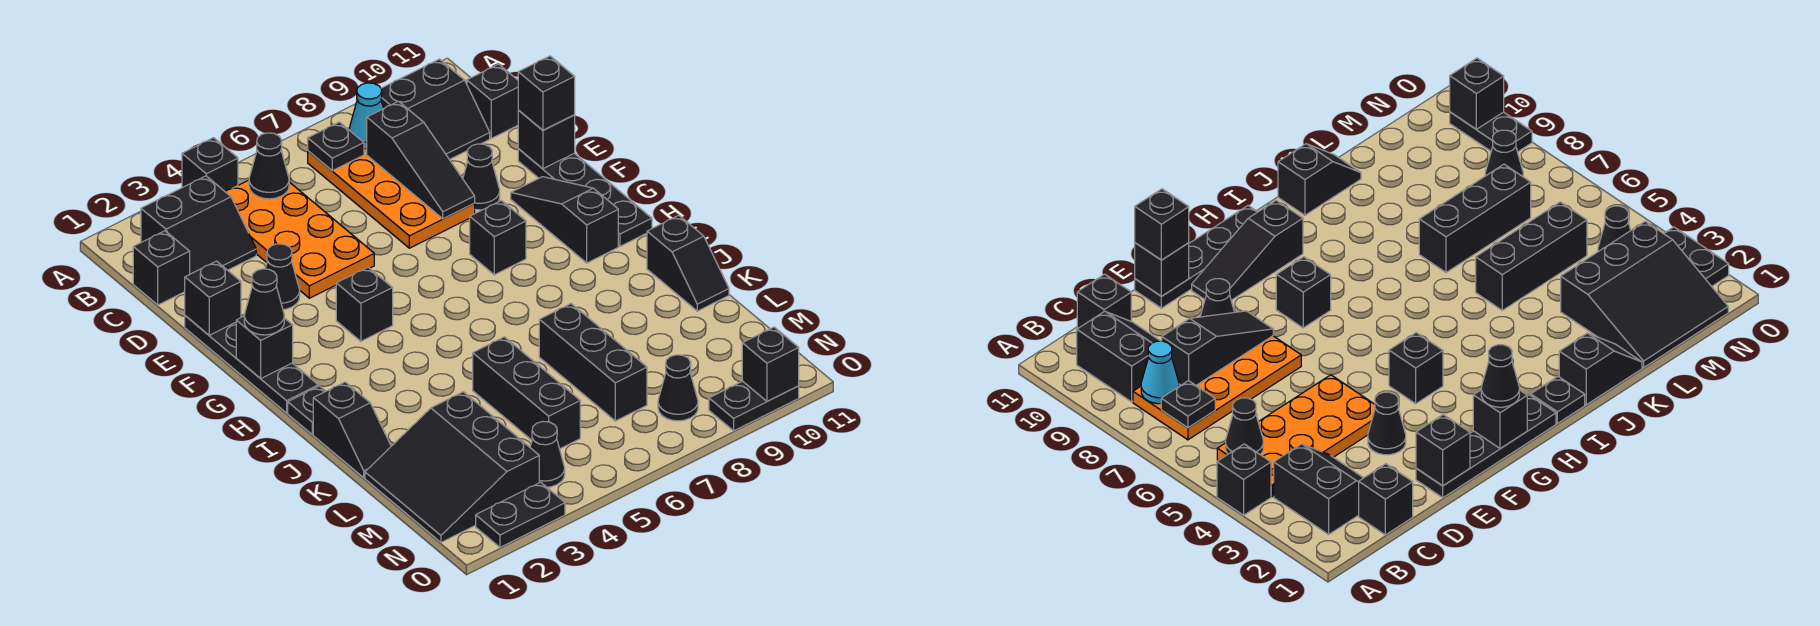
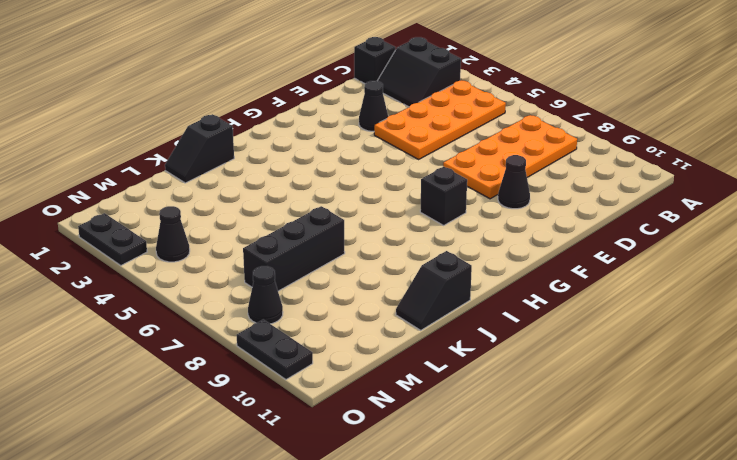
none -> black 1x1 brick [182,138,238,192]
none -> black 2x2 slope [381,59,490,160]
none -> black 1x1 brick [467,64,519,138]
none -> black 1x4 plate [185,316,318,413]

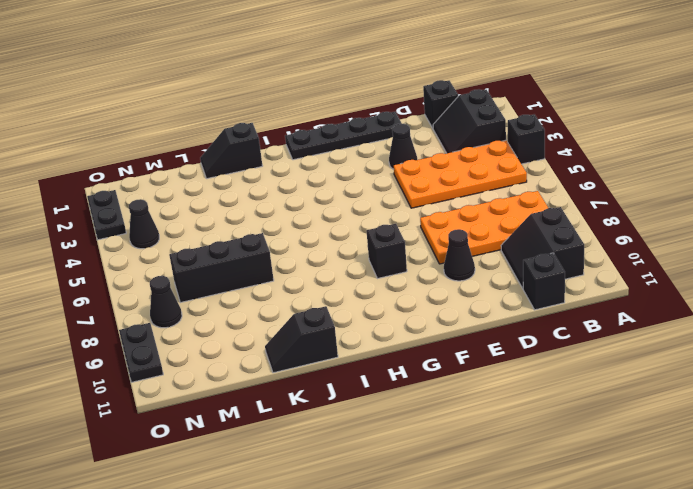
none -> black 1x4 plate [518,149,652,246]
none -> black 1x3 slope [511,177,618,263]
none -> black 1x1 brick [336,267,393,341]
none -> black 1x1 plate [288,386,326,434]

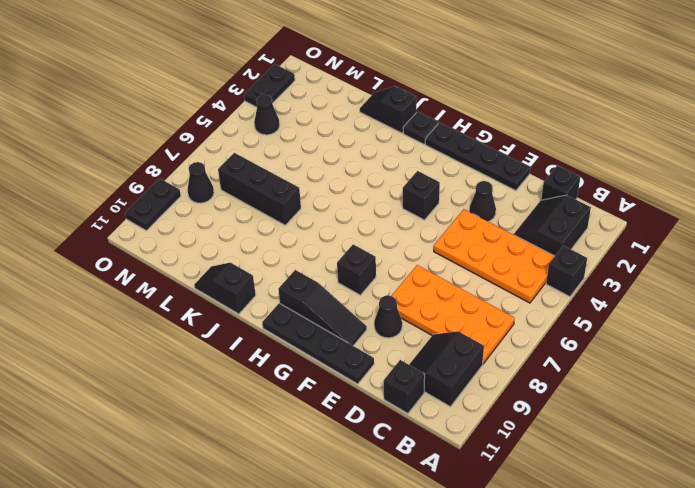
none -> black 1x3 brick [473,337,580,449]
none -> black 3x3 slope [365,392,539,542]
none -> black 1x1 cone [249,133,289,199]
none -> black 1x1 plate [308,122,364,171]

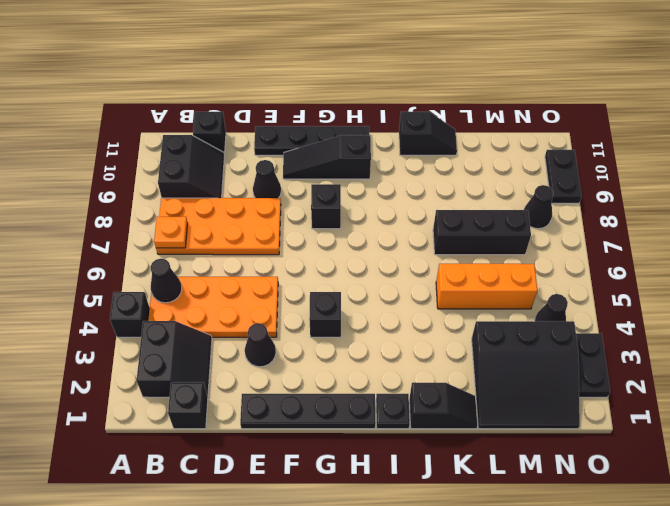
orange 1x1 plate [154,217,188,248] -> black 1x1 plate [308,122,364,171]
orange 1x3 brick [436,264,537,309] -> black 1x3 brick [473,337,580,449]
none -> cyan 1x1 cone [349,83,384,149]
none -> black 1x3 slope [367,101,475,219]
none -> black 1x1 brick [185,261,241,335]
none -> black 1x1 brick [518,111,575,169]

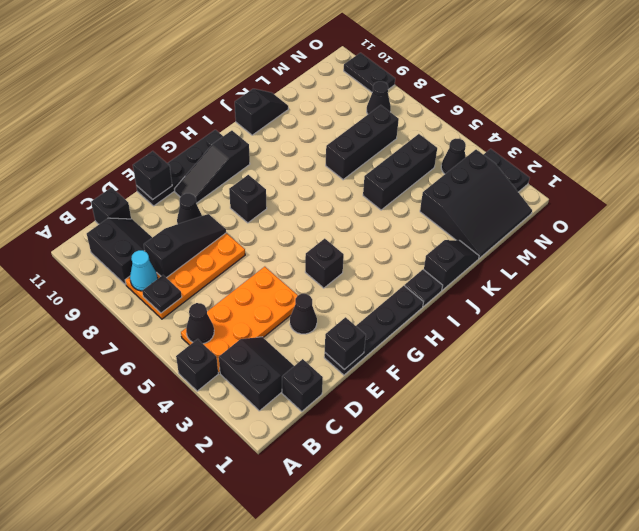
none -> black 1x1 brick [236,316,293,379]
none -> black 1x1 brick [742,327,799,401]
none -> black 1x1 brick [518,56,575,130]
none -> black 1x1 cone [244,269,284,335]

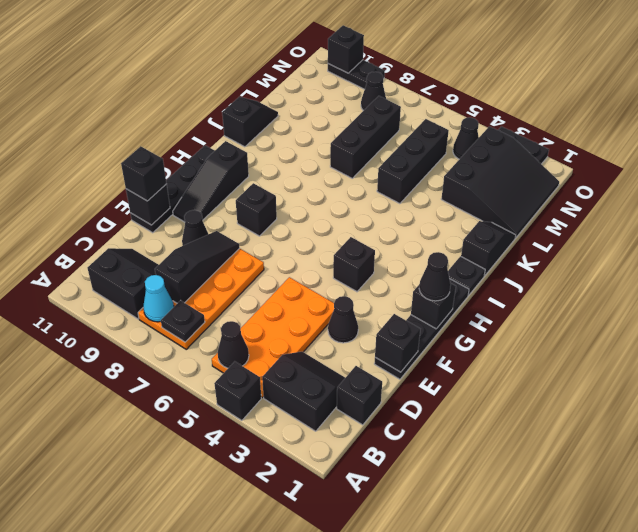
none -> black 1x1 brick [467,64,519,138]

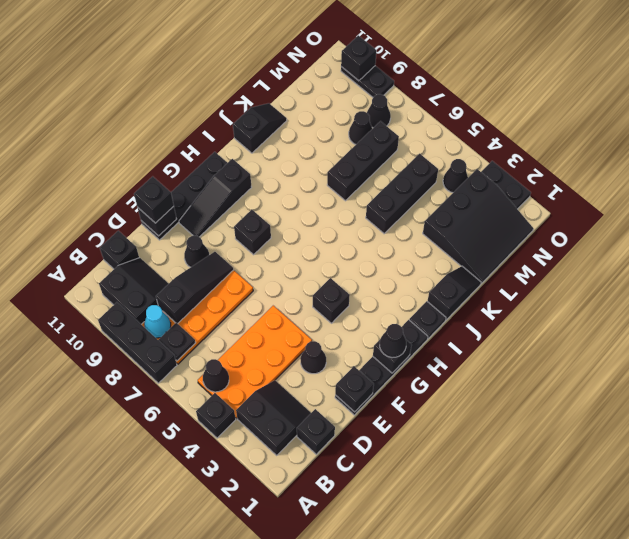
black 1x3 brick [98,302,177,383] -> none
black 1x1 cone [349,111,372,145] -> none

